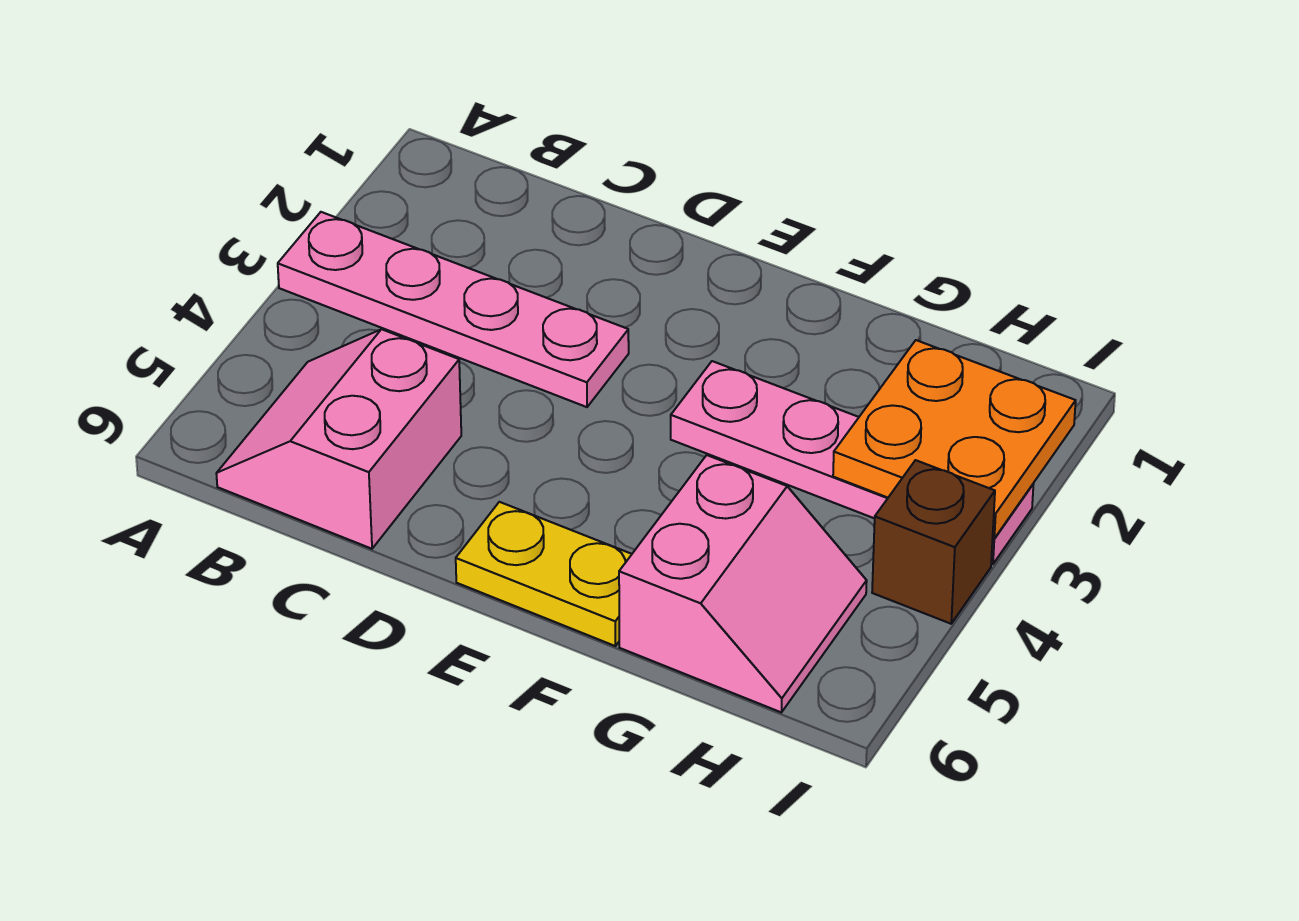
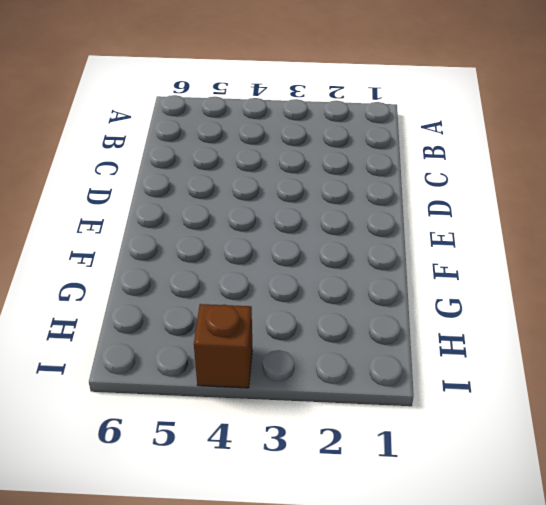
none -> pink 1x4 plate [278,212,629,407]
none -> pink 2x2 slope [216,329,461,549]

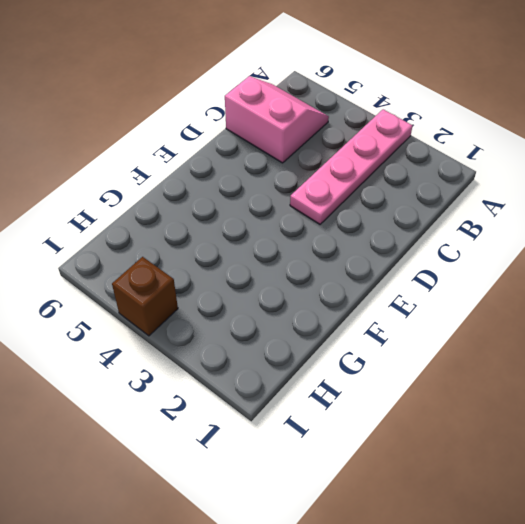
none -> yellow 1x2 plate [456,502,632,646]
none -> pink 1x4 plate [671,361,1034,564]

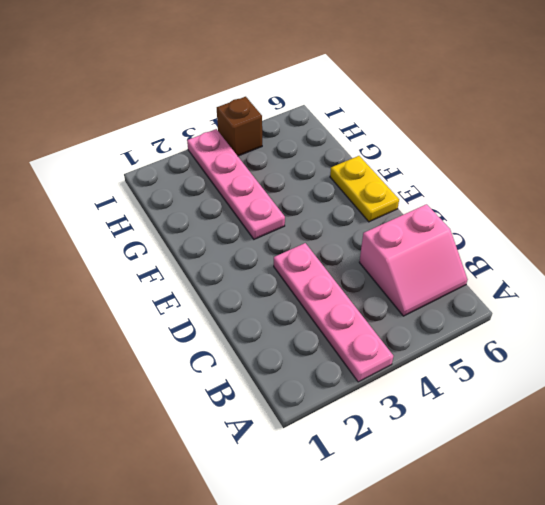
none -> pink 2x2 slope [619,455,867,712]
none -> orange 2x2 plate [833,340,1076,538]

